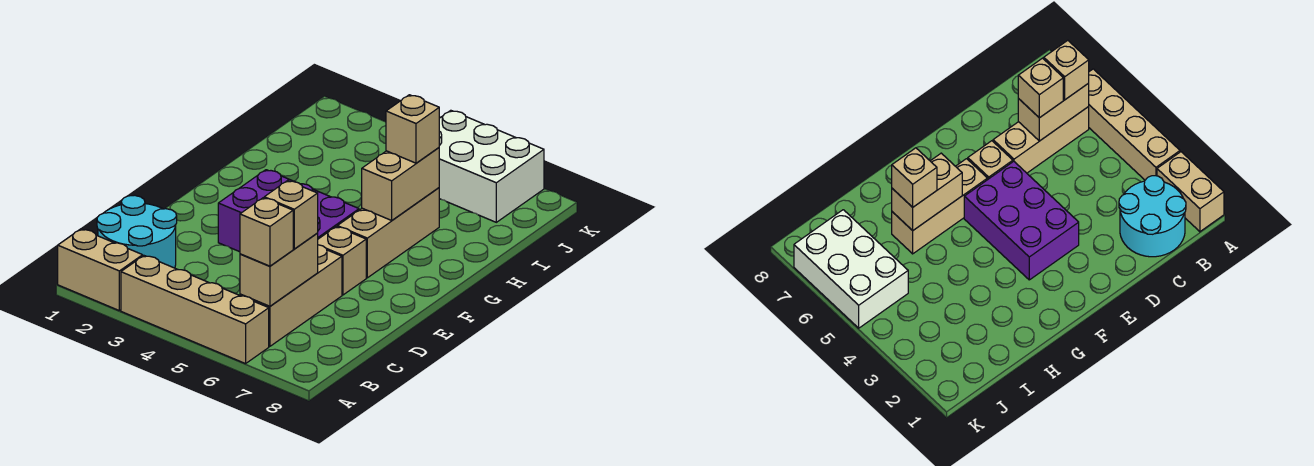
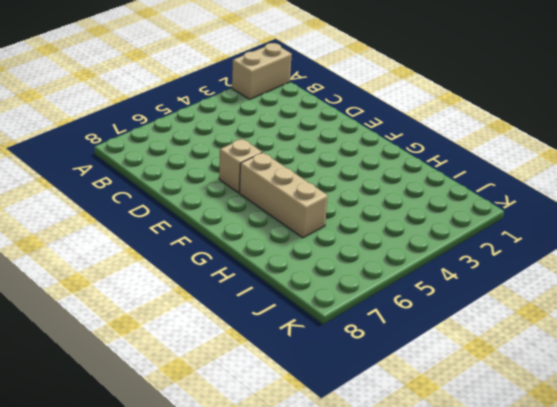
none -> tan 1x4 brick [121,256,269,364]
none -> cyan 2x2 round brick [97,195,177,268]
none -> tan 1x3 brick [240,245,342,346]

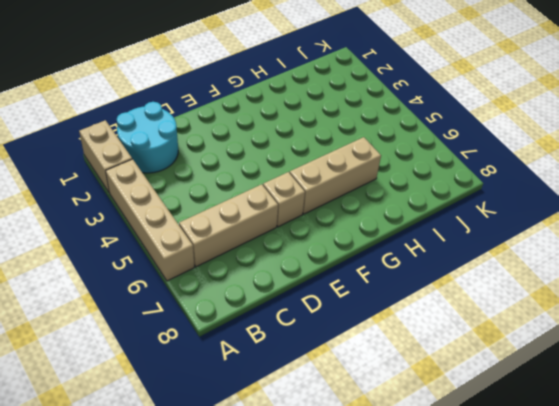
none -> purple 2x3 brick [218,170,359,252]
none -> white 2x3 brick [439,110,544,222]
none -> tan 1x2 brick [240,233,318,306]

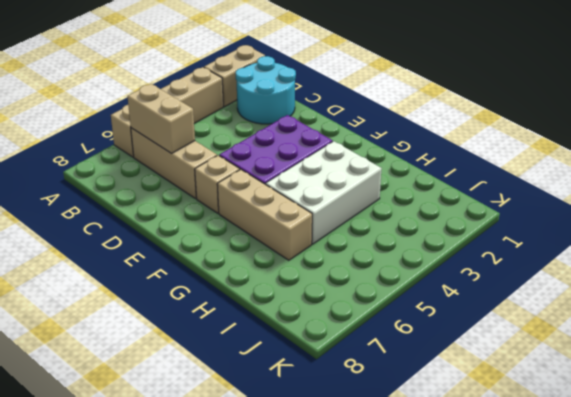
white 2x3 brick [265,141,382,244] -> white 2x3 brick moved to [439,110,544,222]
none -> tan 1x2 brick [362,148,439,220]
none -> tan 1x1 brick [240,198,293,266]
none -> tan 1x1 brick [264,181,318,249]

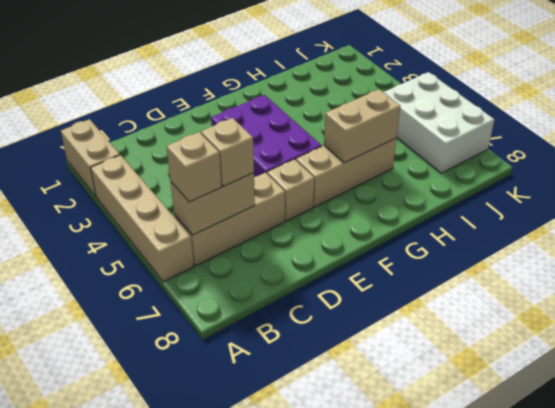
none -> cyan 2x2 round brick [97,195,177,268]
none -> tan 1x1 brick [386,95,439,163]

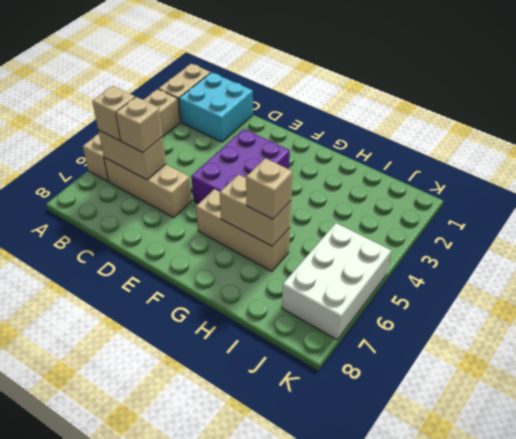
cyan 2x2 brick [179,72,253,142] -> cyan 2x2 round brick [97,195,177,268]
none -> tan 1x1 brick [318,227,366,295]

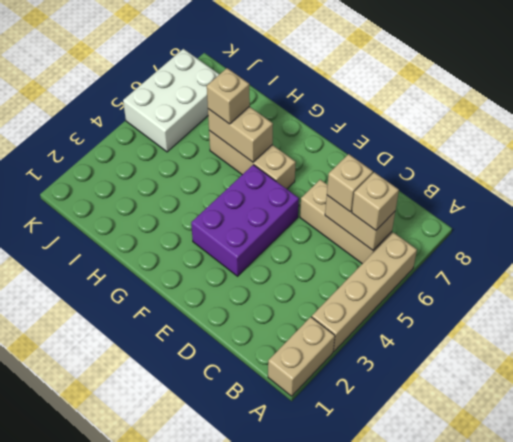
none -> cyan 2x2 round brick [97,195,177,268]
none -> tan 1x1 brick [318,227,366,295]

